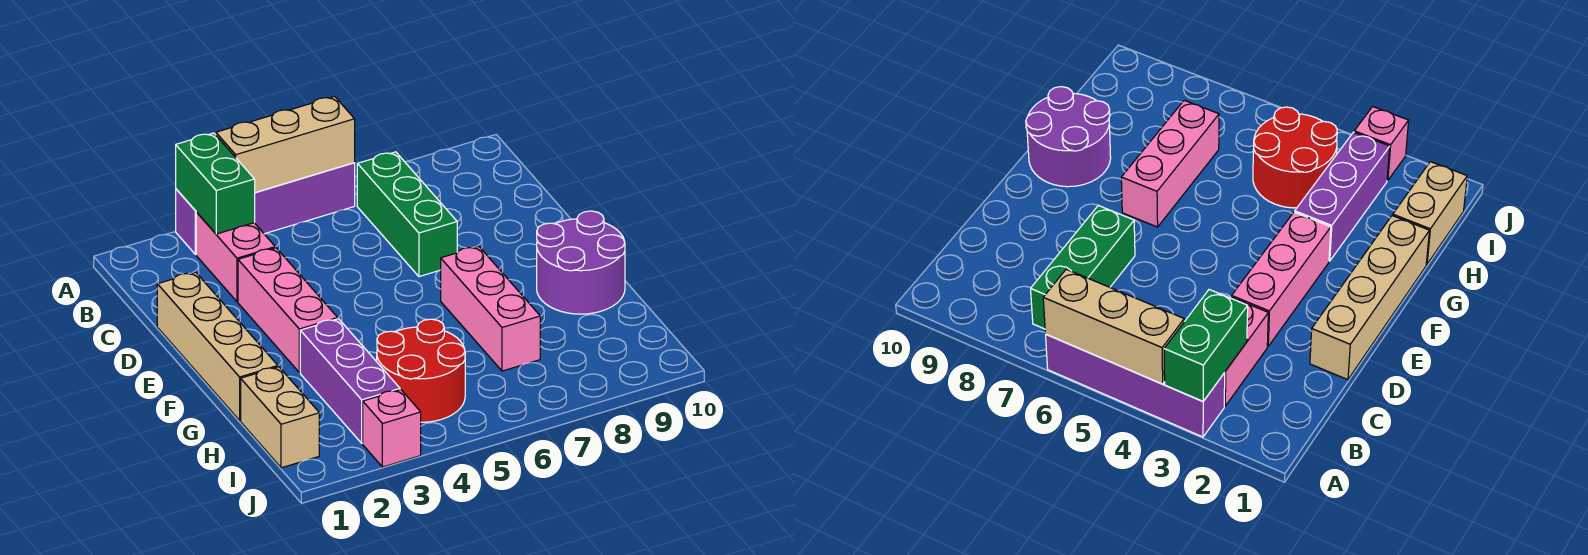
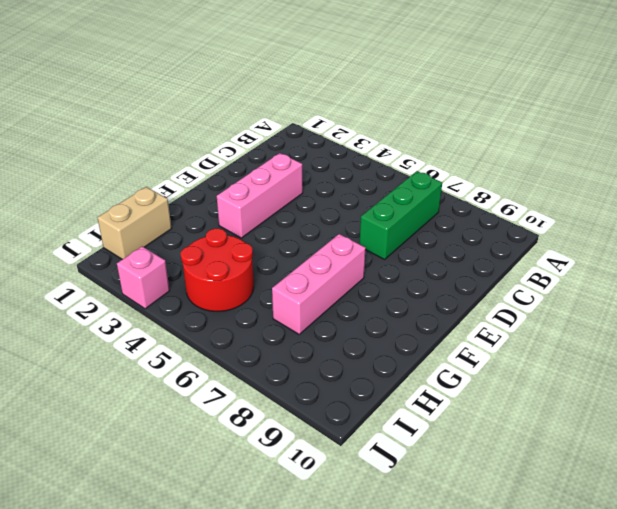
none -> purple 1x4 brick [176,163,355,255]
none -> pink 1x2 brick [196,212,275,302]
none -> tan 1x4 brick [157,272,278,420]

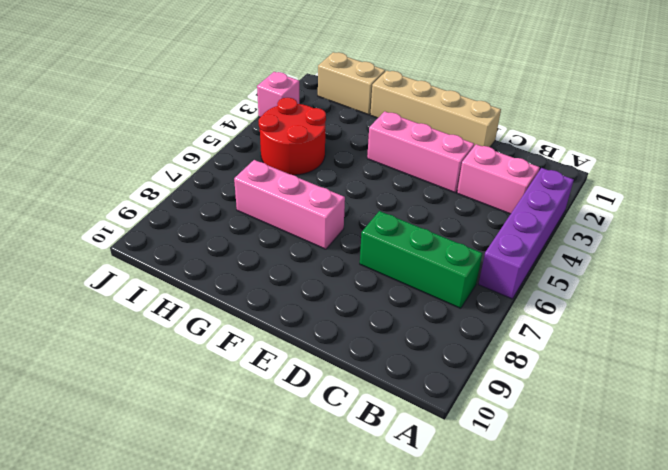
none -> purple 2x2 round brick [537,211,625,314]
none -> purple 1x3 brick [300,319,400,443]
none -> green 1x2 brick [176,133,255,234]

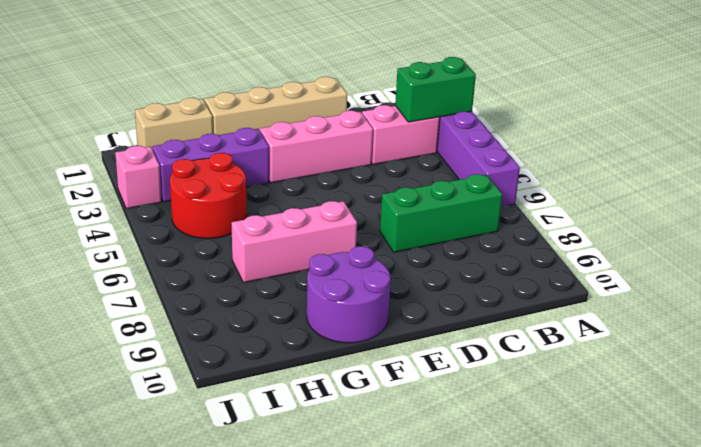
none -> tan 1x3 brick [216,96,355,192]

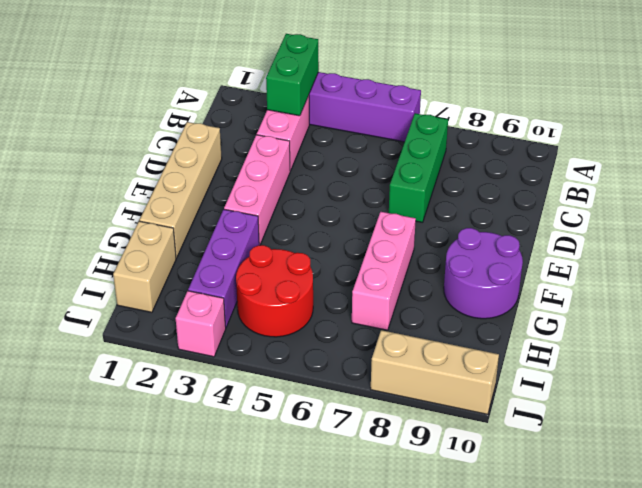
tan 1x3 brick [371,330,499,414] -> tan 1x3 brick moved to [216,96,355,192]

